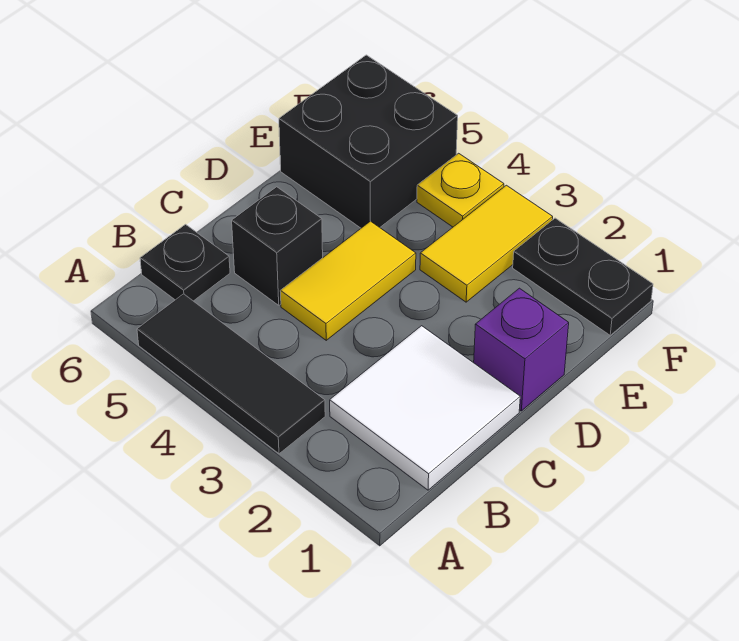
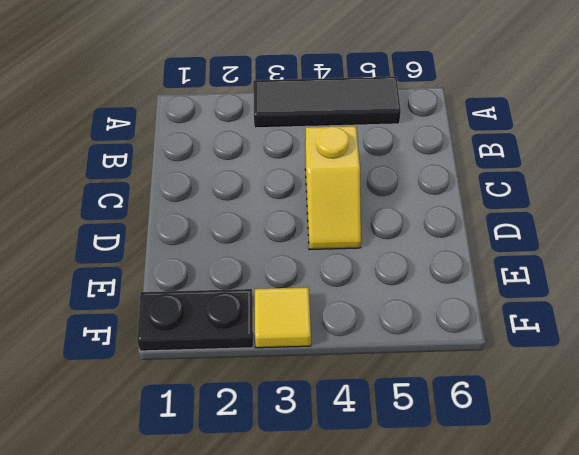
yellow 1x2 slope [305,126,361,250] -> yellow 1x2 tile [280,221,416,340]
yellow 1x1 tile [255,287,311,348] -> yellow 1x2 tile [420,185,553,302]
none -> white 2x2 tile [330,326,520,490]
none -> black 1x1 plate [140,224,230,301]

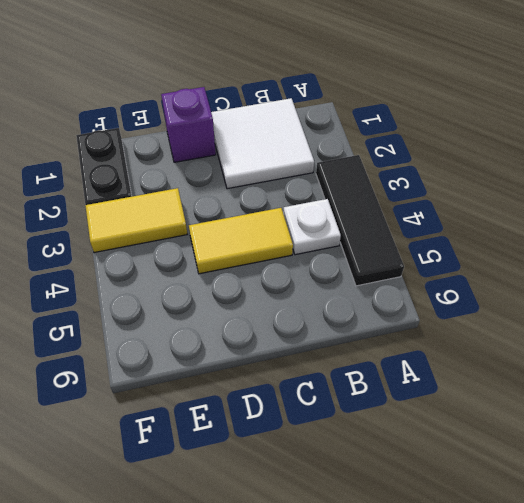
white 1x1 plate [283,199,341,255] -> none
none -> black 1x1 plate [140,224,230,301]
none -> black 1x1 brick [232,187,323,305]

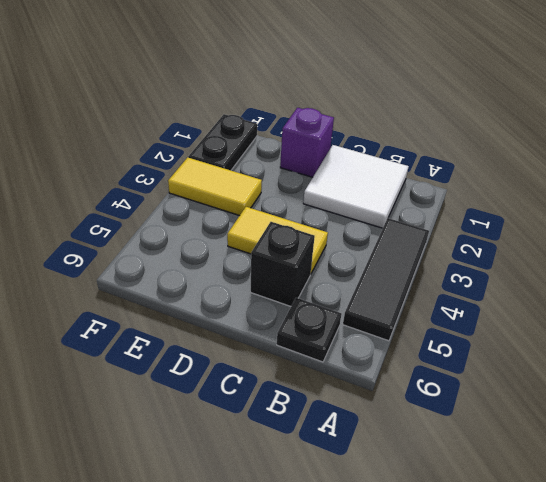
none -> black 2x2 brick [279,55,458,228]
none -> yellow 1x1 plate [417,153,504,227]

